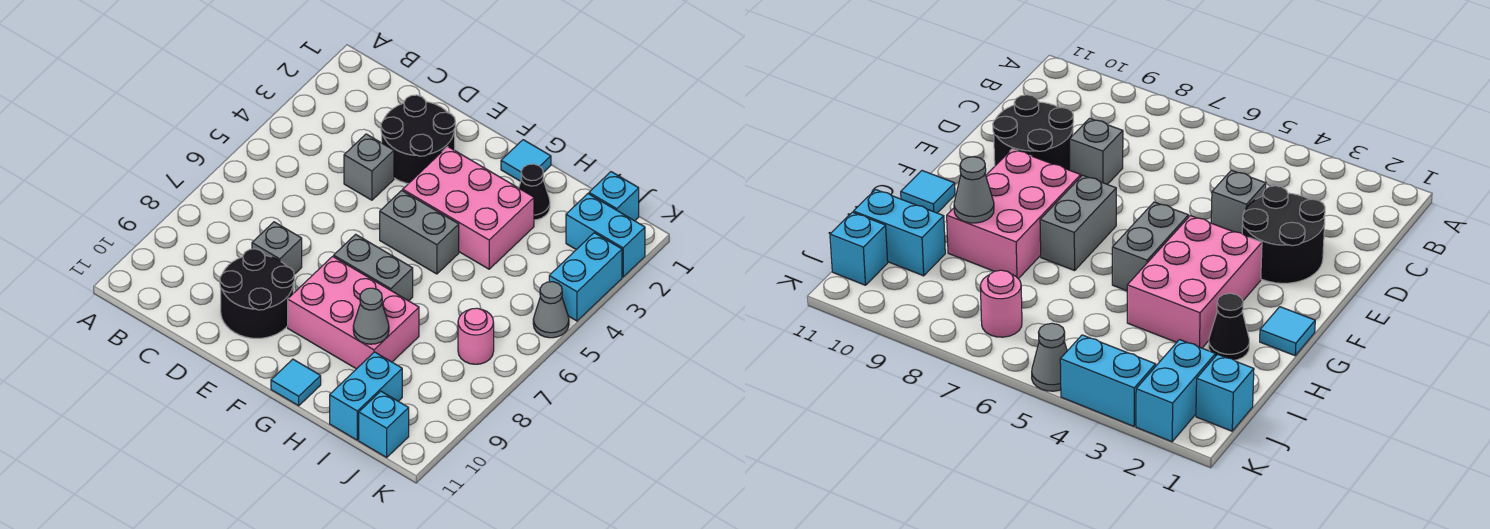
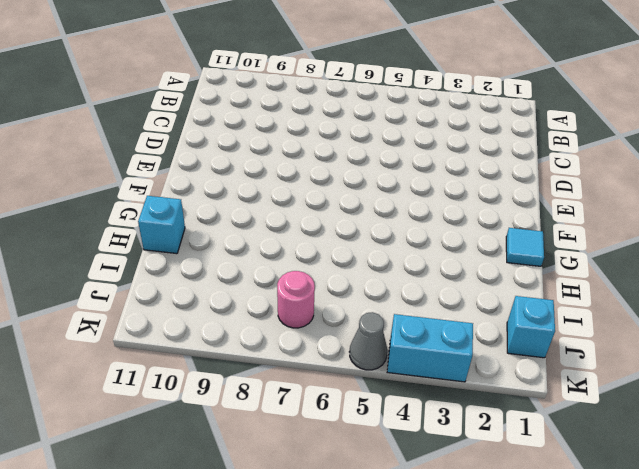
cyan 1x1 brick [138,196,185,254] -> cyan 1x1 brick moved to [359,391,409,457]
none -> black 2x2 round brick [381,95,455,184]
none -> grey 1x1 brick [344,134,394,200]
none -> grey 1x1 brick [252,222,302,274]

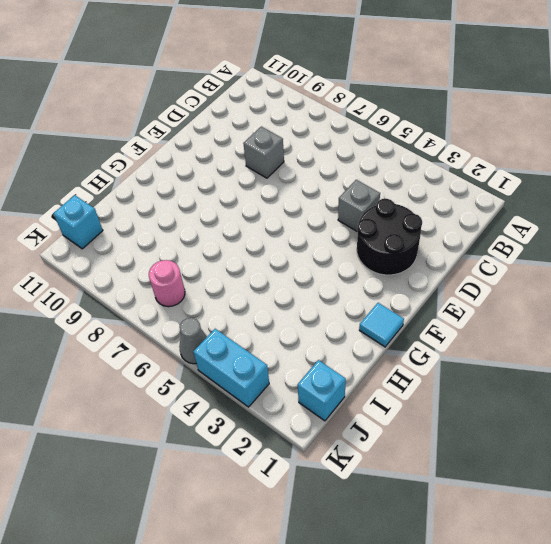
none -> black 2x2 round brick [220,249,294,338]
none -> pink 2x3 brick [403,147,534,269]
none -> grey 1x2 brick [380,190,459,274]

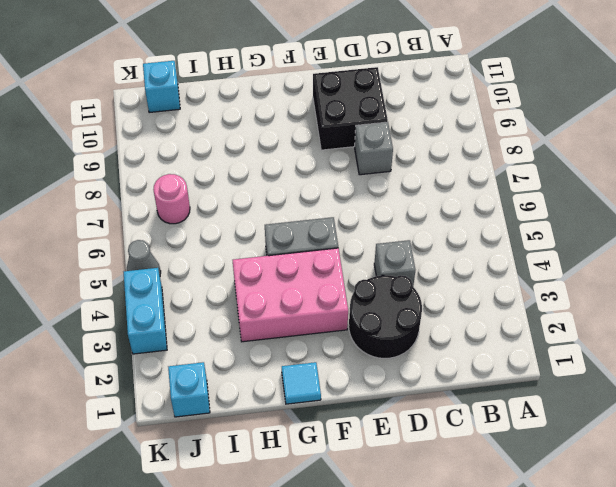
black 2x2 brick [313,67,388,150] -> black 2x2 round brick [220,249,294,338]
none -> grey 1x2 brick [334,234,413,301]
none -> pink 2x3 brick [288,256,419,369]
none -> cyan 1x1 tile [271,359,321,406]

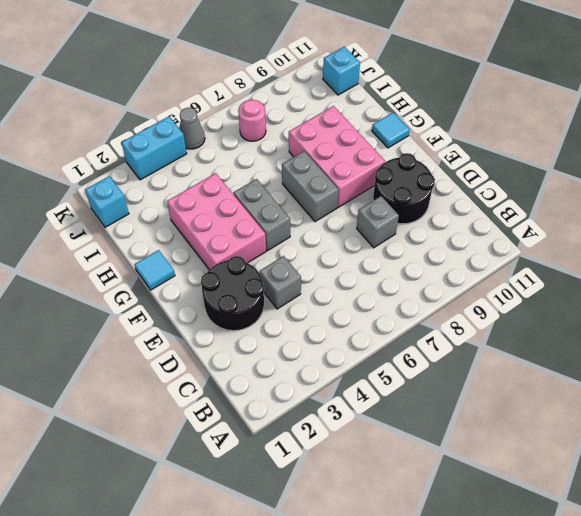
none -> black 1x1 cone [519,164,550,220]
none -> cyan 1x2 brick [330,352,402,440]
none -> cyan 1x2 brick [566,194,645,277]

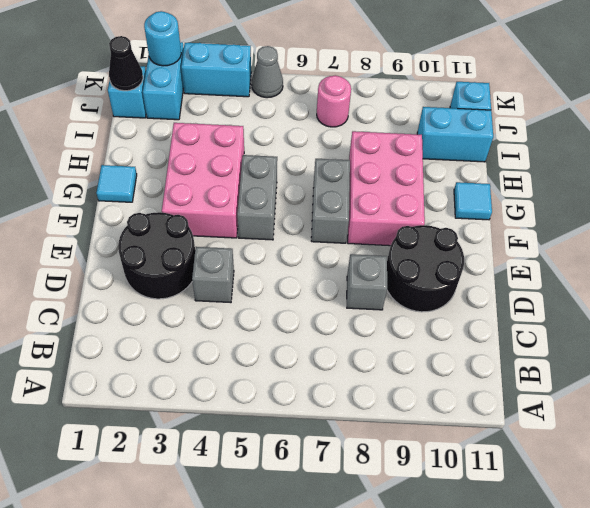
black 1x1 cone [109,36,143,91] -> black 1x1 cone moved to [519,164,550,220]
cyan 1x1 round brick [144,11,181,66] -> none
none -> grey 1x1 cone [353,288,389,344]

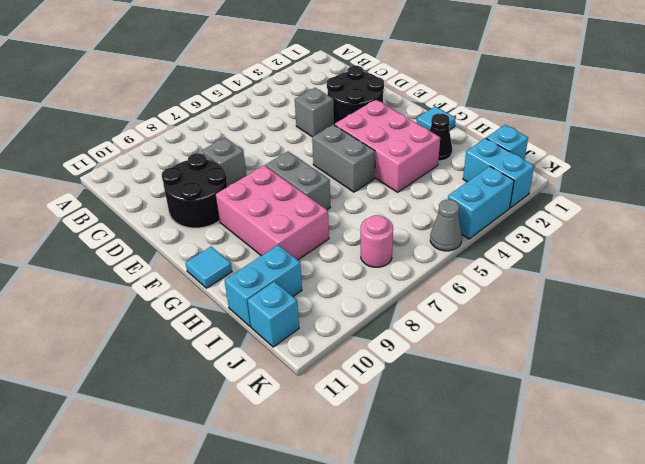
none -> grey 1x1 cone [353,288,389,344]

